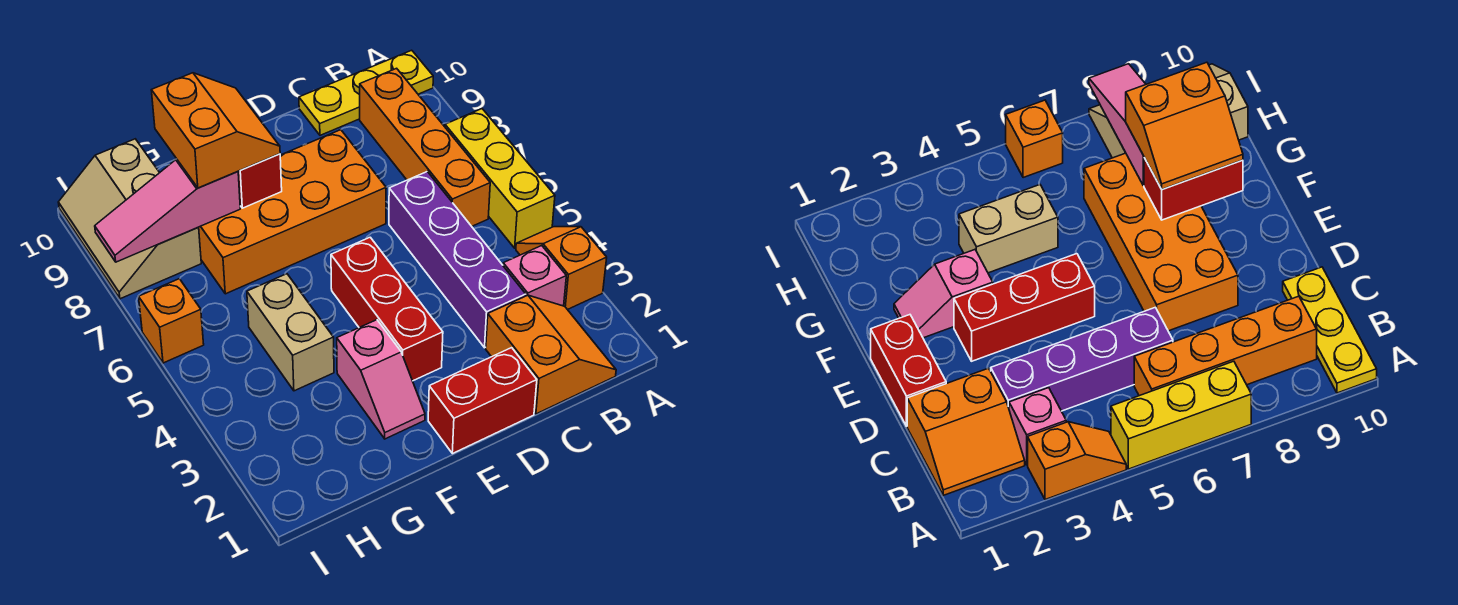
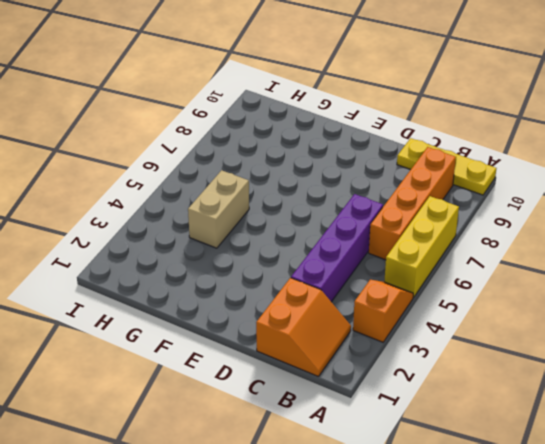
none -> pink 1x1 brick [503,246,566,306]
none -> red 1x2 brick [428,348,537,454]
none -> orange 2x4 brick [198,130,386,294]

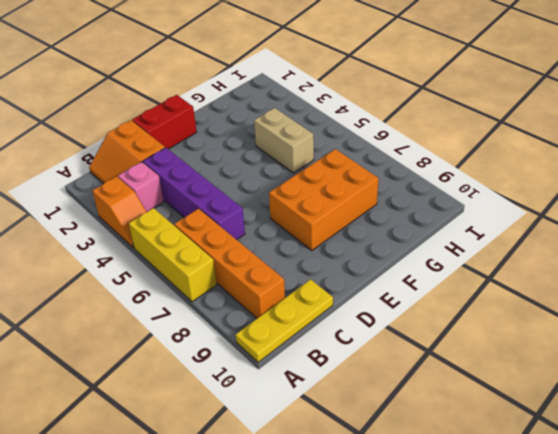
orange 2x3 brick [269,149,379,250] -> orange 2x4 brick [198,130,386,294]
none -> red 1x3 brick [331,237,443,381]
none -> pink 1x2 slope [337,320,425,439]
none -> tan 2x3 slope [58,139,201,299]

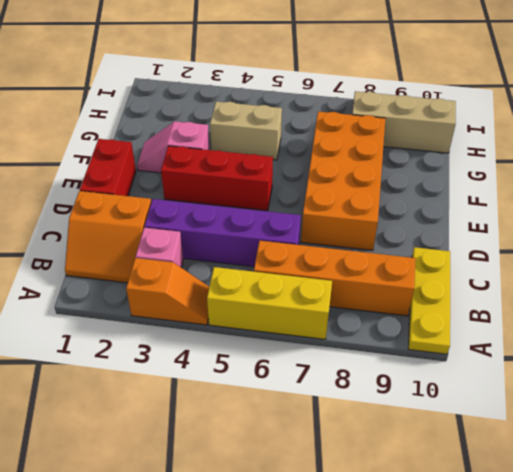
none -> orange 1x1 brick [139,279,204,363]
none -> red 1x2 brick [238,154,282,208]
none -> pink 1x3 slope [95,159,240,262]

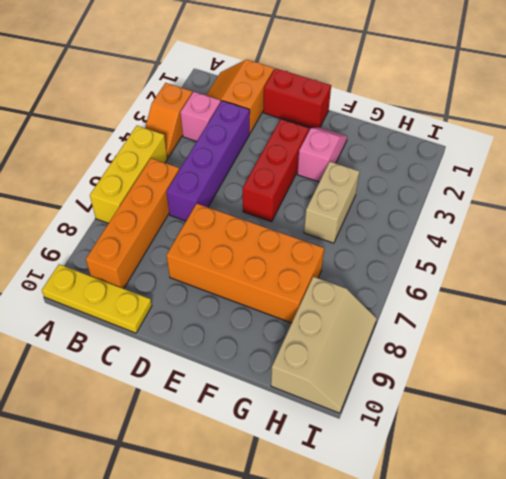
none -> orange 1x1 brick [139,279,204,363]
none -> red 1x2 brick [238,154,282,208]
none -> pink 1x3 slope [95,159,240,262]

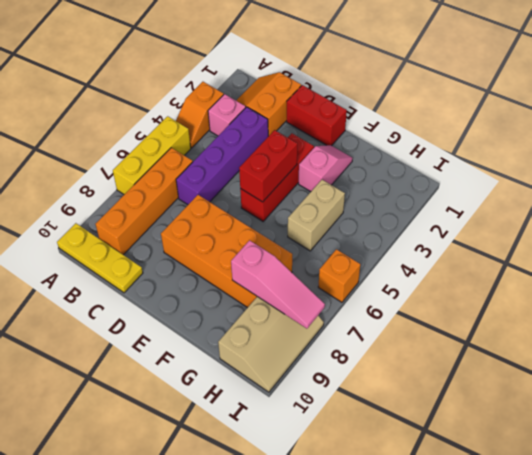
red 1x2 brick [239,130,297,202] -> red 1x2 brick moved to [238,154,282,208]
none -> orange 2x2 slope [151,73,280,188]

